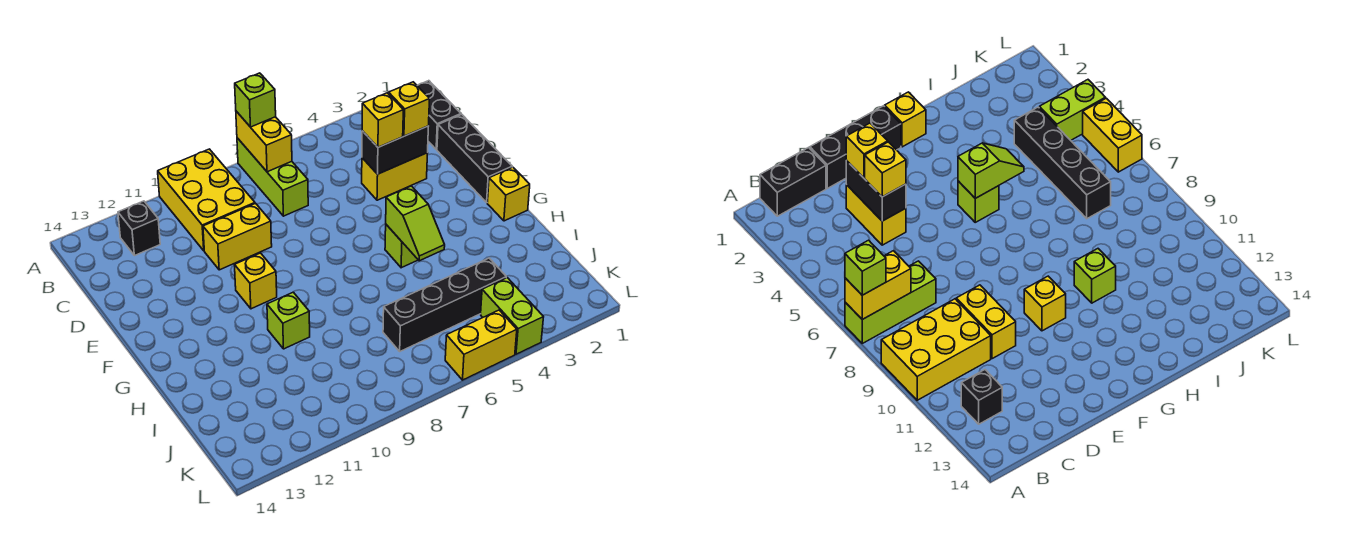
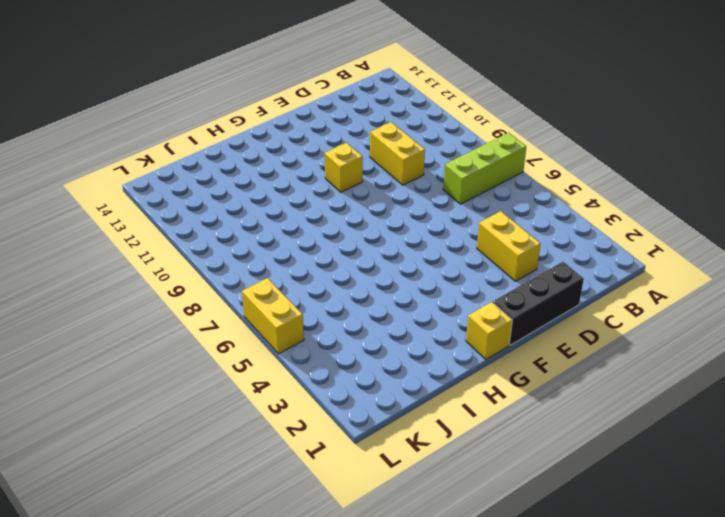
none -> yellow 2x3 brick [158,149,255,251]
none -> black 1x2 brick [417,81,461,149]
none -> black 1x1 brick [118,201,160,256]

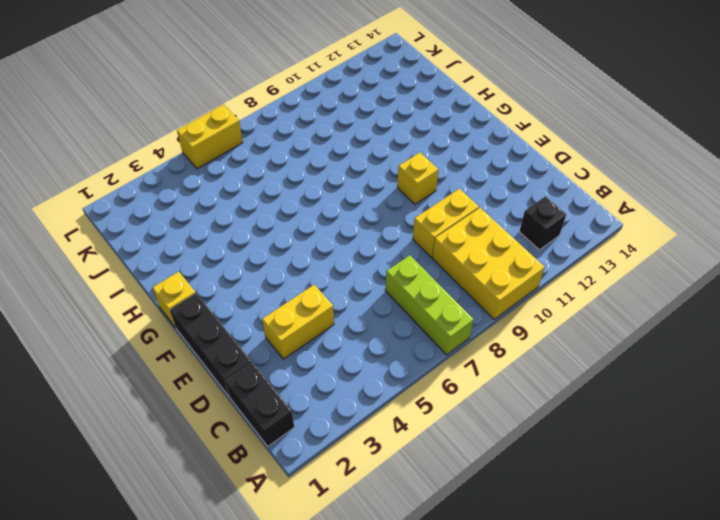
none -> lime 1x1 brick [385,225,418,268]
none -> lime 1x1 brick [267,292,310,349]
none -> black 1x4 brick [383,258,506,351]

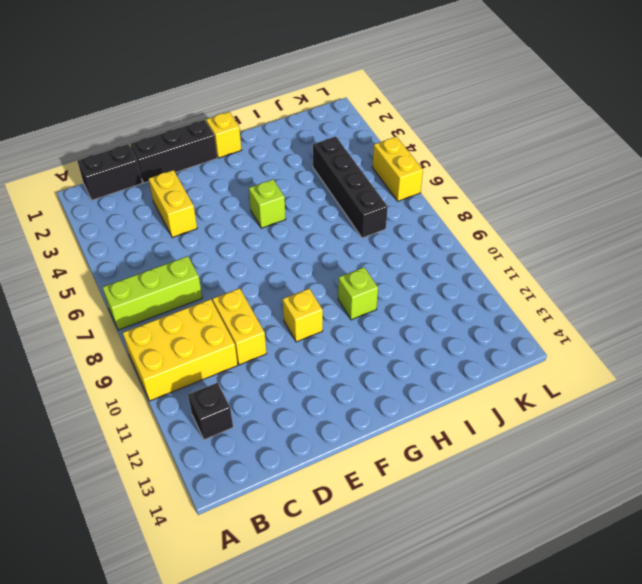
none -> lime 1x2 brick [481,278,543,354]
none -> yellow 1x2 brick [236,111,292,172]
none -> black 1x2 brick [362,126,428,174]

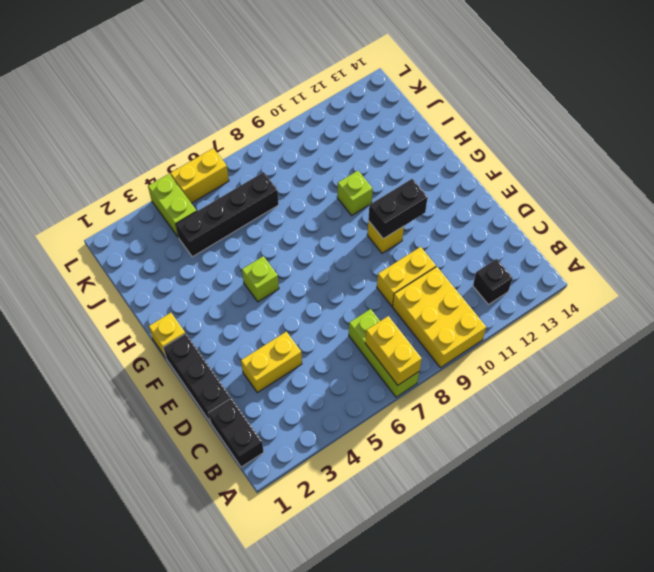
black 1x2 brick [368,179,428,239] -> black 1x2 brick moved to [362,126,428,174]
none -> lime 1x2 slope [386,186,445,261]
none -> lime 1x1 brick [235,73,276,127]
none -> yellow 1x1 brick [389,82,430,136]

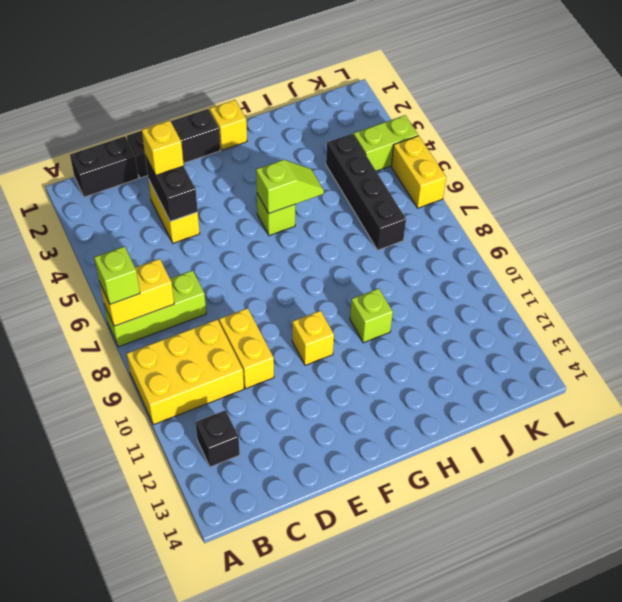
none -> yellow 1x1 brick [362,93,403,147]

